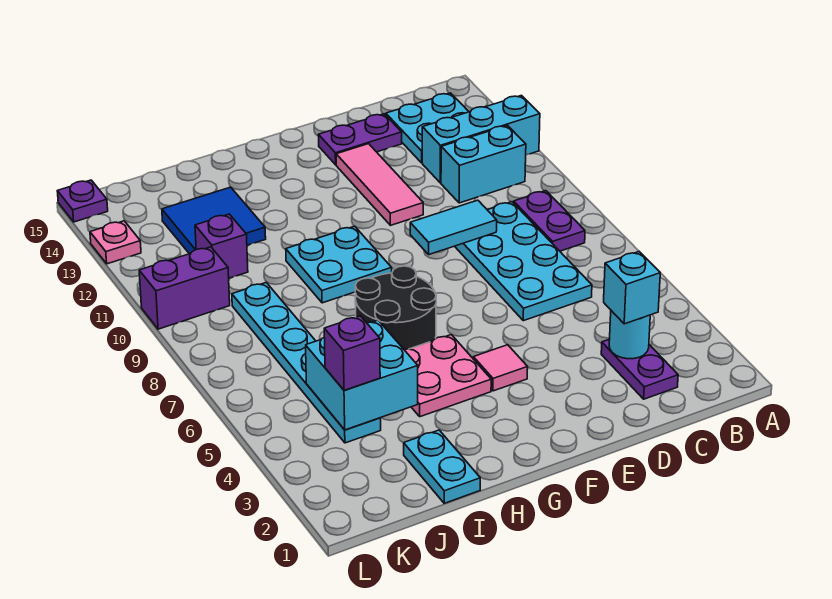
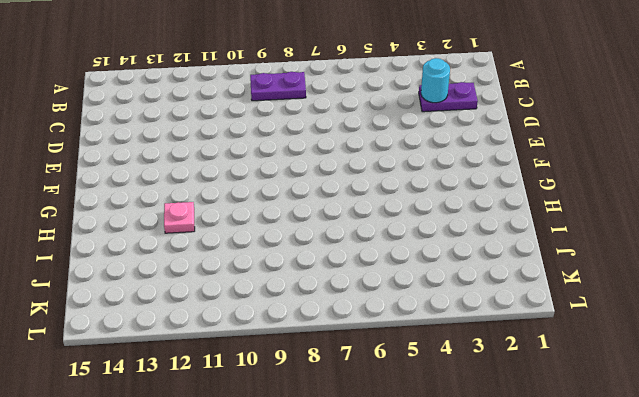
pink 1x1 plate [164,202,195,233] -> pink 1x1 plate moved to [90,221,141,264]
none -> cyan 1x3 brick [422,96,540,183]
none -> cyan 1x2 brick [441,125,526,203]
none -> cyan 2x2 plate [386,93,469,163]

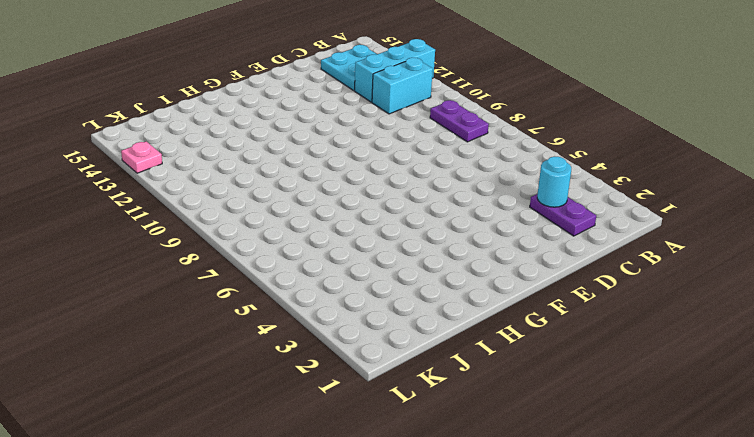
none -> cyan 2x4 plate [455,202,592,321]
none -> purple 1x2 plate [318,114,402,165]
none -> pink 1x3 tile [336,144,423,225]

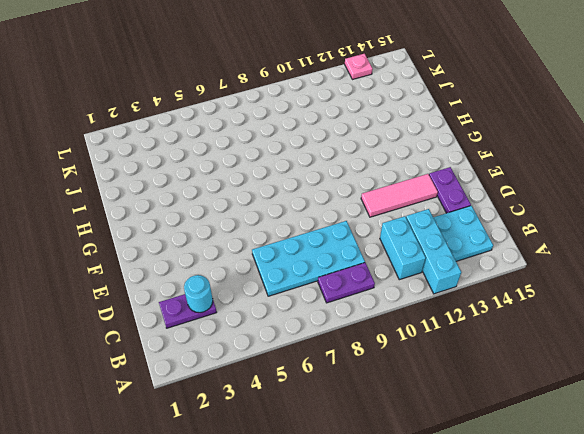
none -> pink 1x1 tile [473,345,528,391]
none -> pink 2x2 plate [405,335,491,417]
none -> black 2x2 round brick [355,266,436,350]

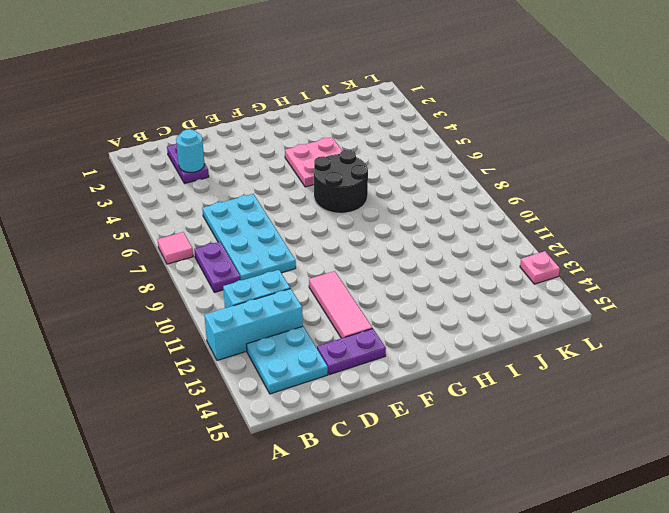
pink 1x1 tile [157,232,193,264] -> pink 1x1 tile moved to [473,345,528,391]
none -> cyan 2x2 plate [286,226,392,303]
none -> cyan 1x2 plate [404,430,480,503]
none -> blue 2x2 tile [162,187,266,254]

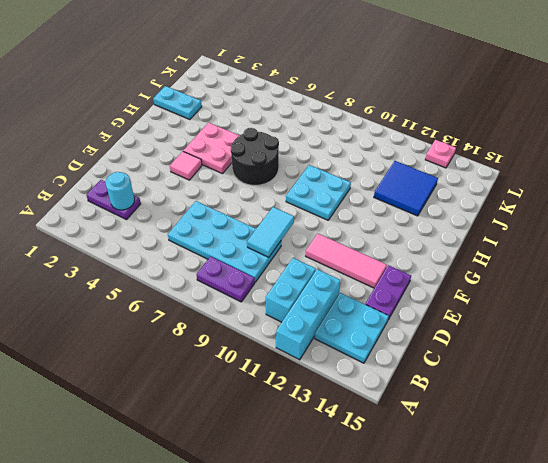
none -> cyan 1x6 plate [232,283,381,443]
none -> purple 1x1 brick [195,214,248,278]
none -> purple 1x2 brick [139,247,230,329]

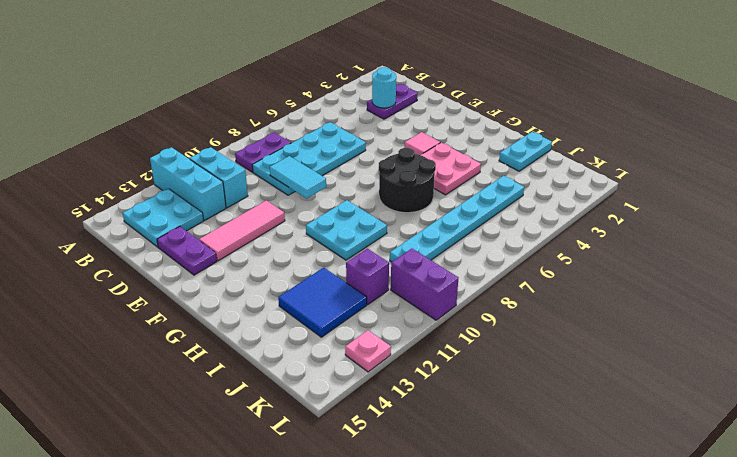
none -> purple 1x1 plate [57,180,108,222]
none -> cyan 2x2 brick [306,320,418,430]
none -> cyan 1x1 brick [604,252,660,324]

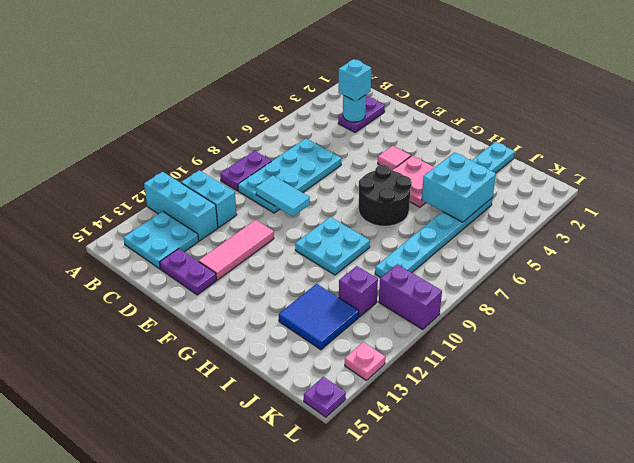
none -> purple 1x1 brick [324,316,380,390]

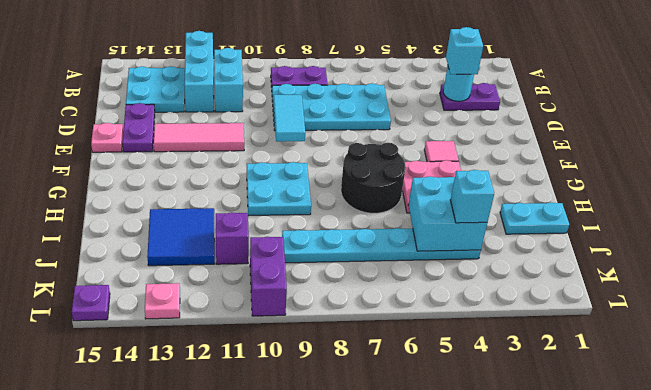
pink 1x1 plate [91,123,123,152] -> none
cyan 1x1 brick [451,170,494,223] -> purple 1x1 brick [324,316,380,390]

